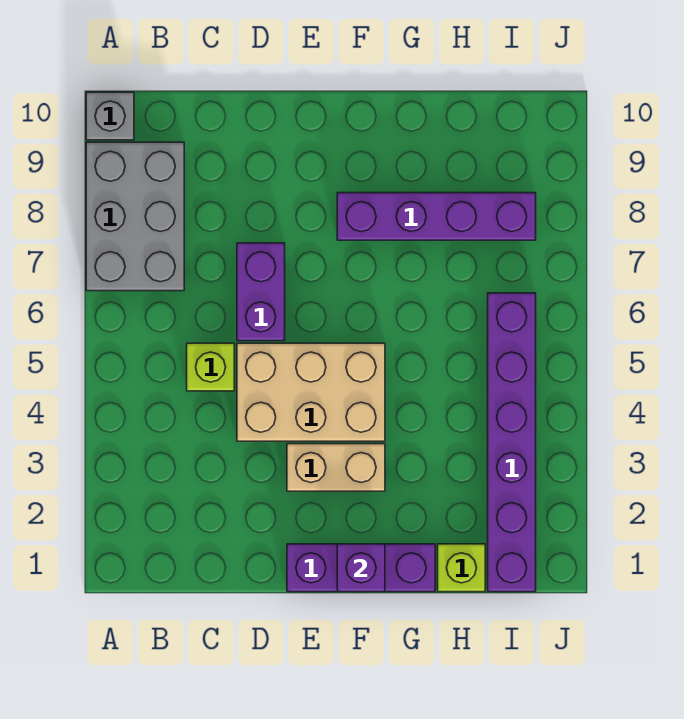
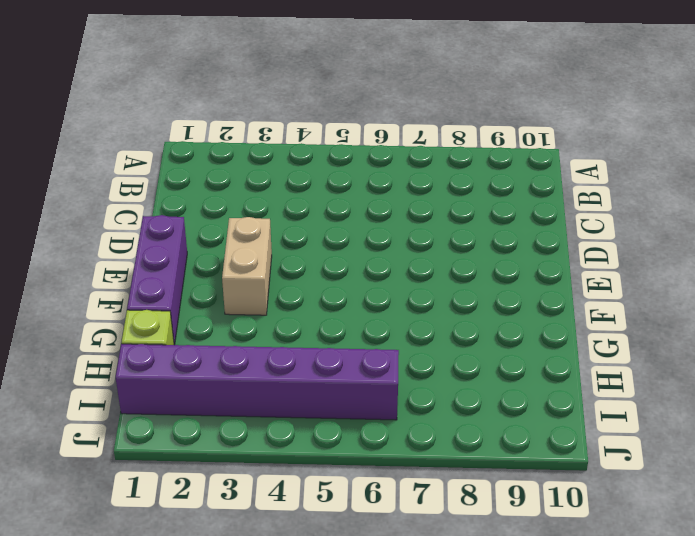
none -> grey 2x3 brick [86,142,184,291]
none -> grey 1x1 brick [86,92,134,140]

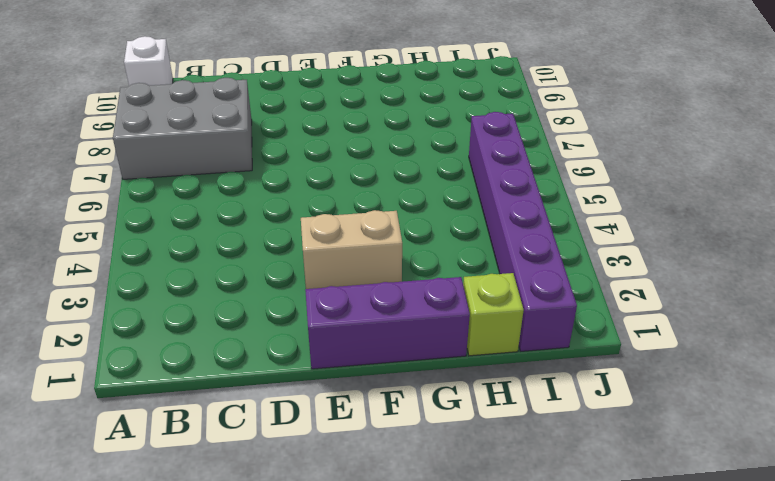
grey 2x3 brick [113,78,252,179] -> grey 2x3 brick turned to [86,142,184,291]
white 1x1 brick [124,36,173,86] -> grey 1x1 brick [86,92,134,140]
none -> lime 1x1 brick [187,343,234,391]
none -> tan 2x3 brick [237,343,385,441]

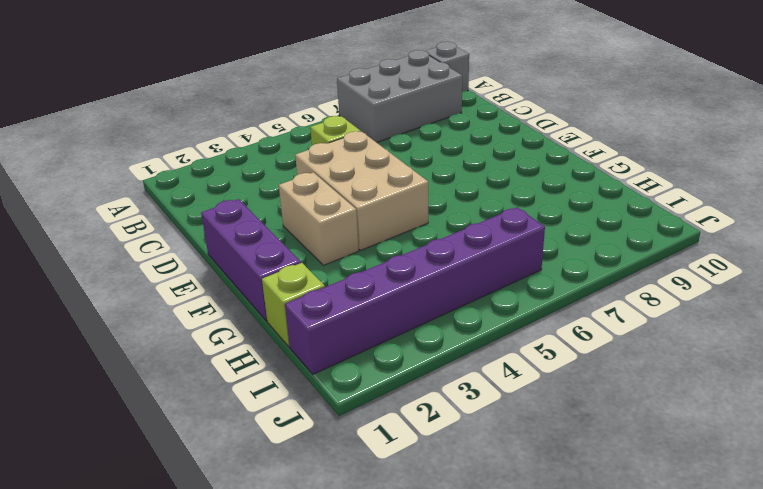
none -> purple 1x2 brick [237,243,285,341]
none -> purple 1x4 brick [337,193,536,240]

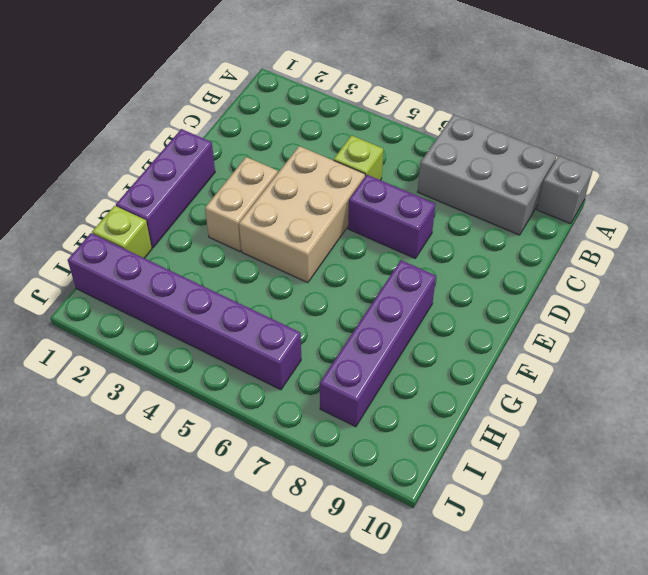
none -> purple 1x1 brick [337,544,385,592]

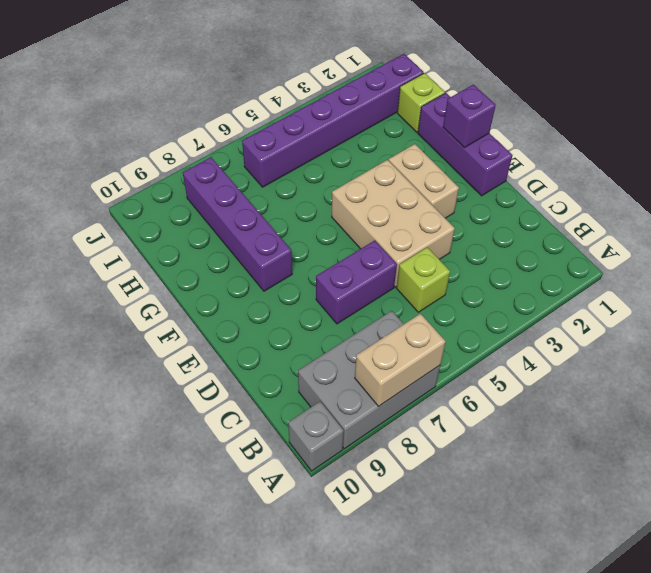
tan 1x2 brick [355,314,446,407] -> none

